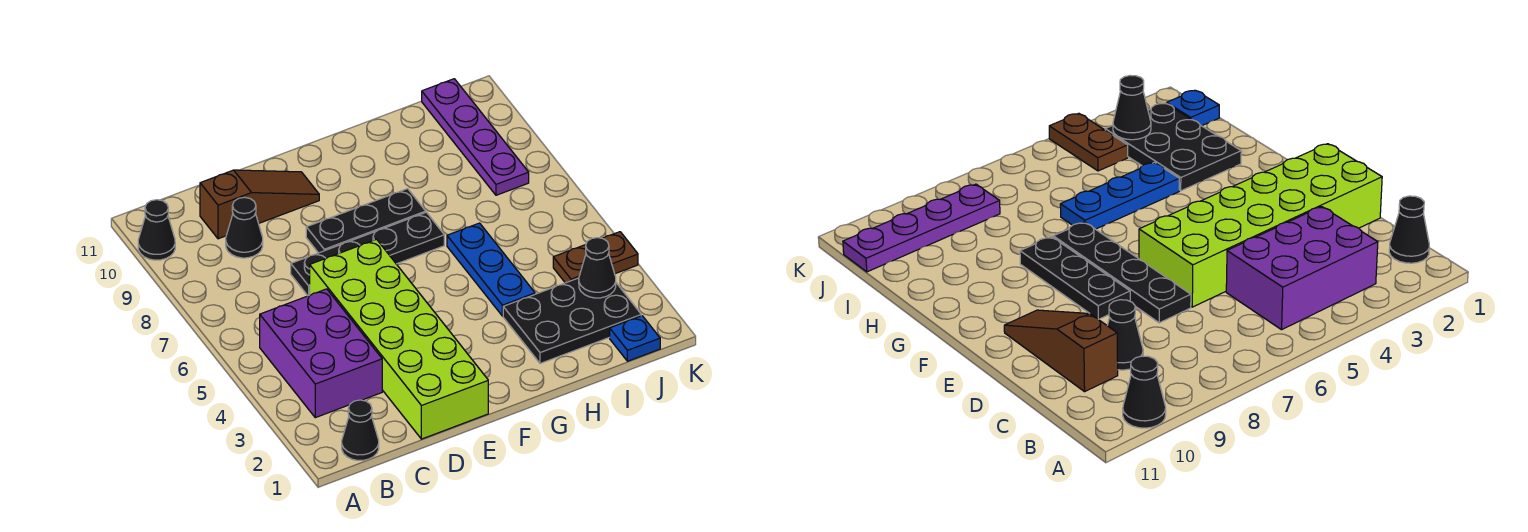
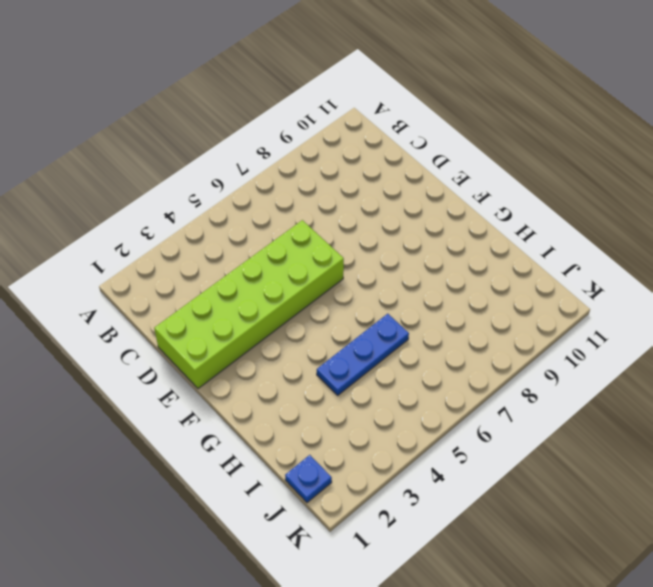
none -> black 1x1 cone [138,200,175,260]
none -> black 1x1 cone [342,400,379,460]
none -> purple 2x3 brick [260,289,382,418]

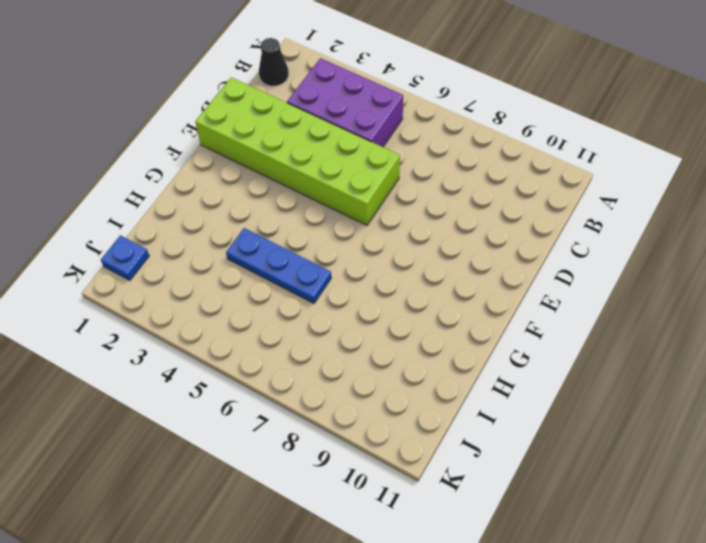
none -> black 1x1 cone [138,200,175,260]
none -> black 1x1 cone [226,197,263,258]
none -> brown 1x3 slope [200,170,319,239]

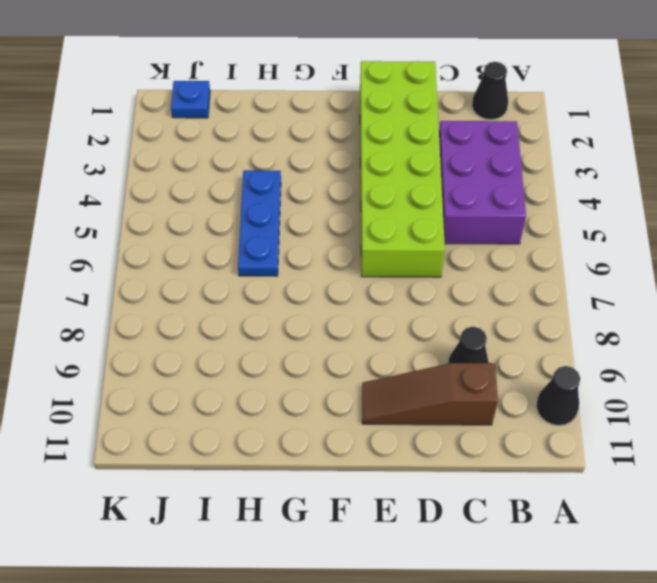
none -> black 1x4 plate [291,212,444,296]
none -> black 1x3 plate [306,189,426,253]
none -> black 2x3 plate [503,278,641,364]

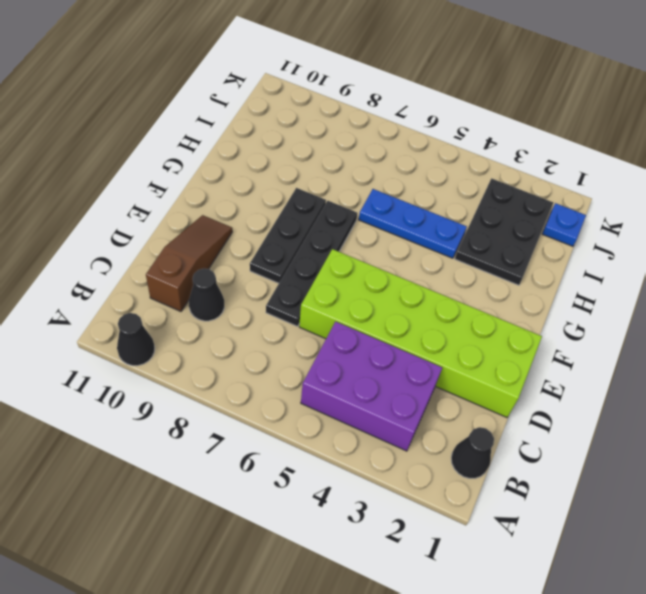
none -> brown 1x2 plate [553,232,638,283]
none -> purple 1x4 plate [422,79,529,195]
none -> black 1x1 cone [579,238,616,298]

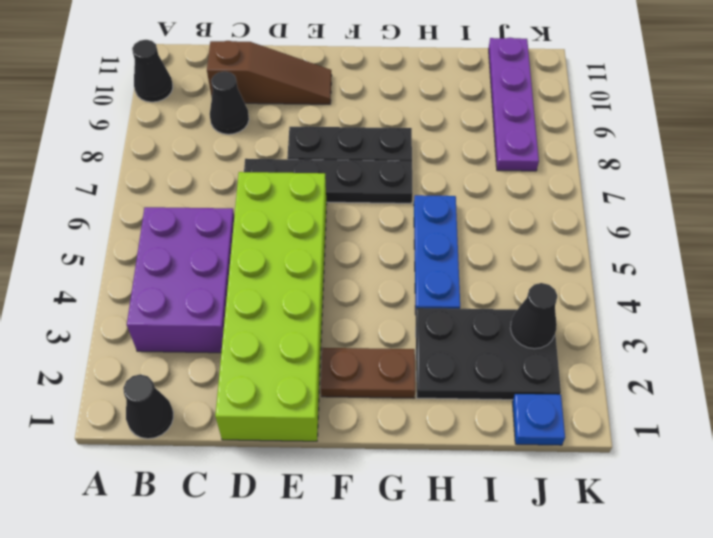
brown 1x2 plate [321,348,415,398] -> brown 1x2 plate moved to [553,232,638,283]

